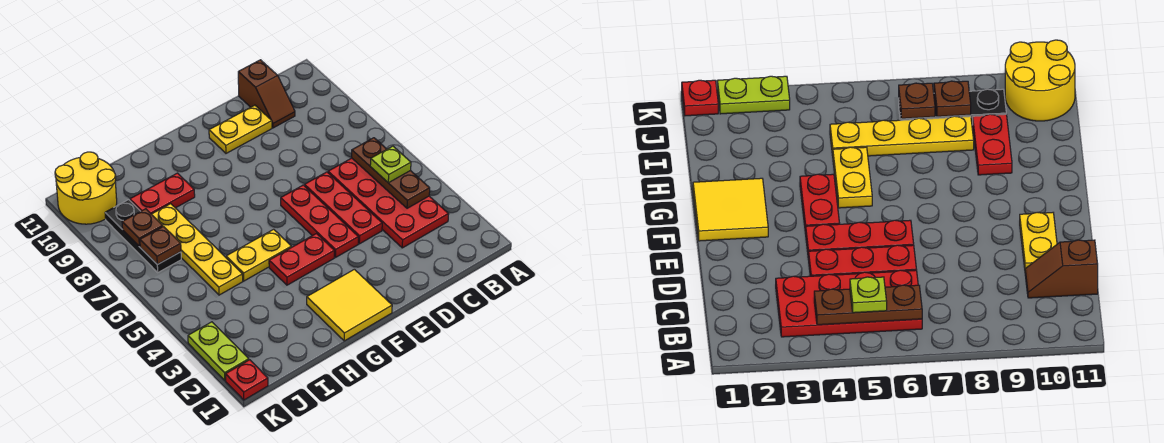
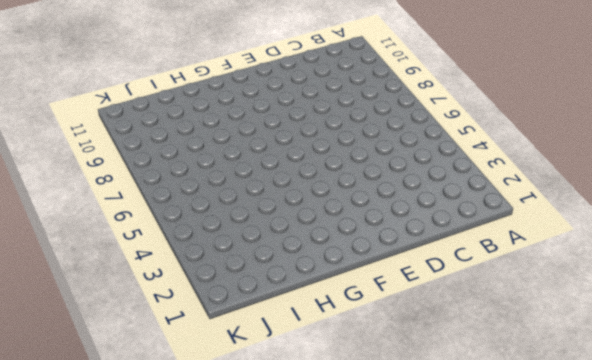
none -> red 2x4 plate [328,158,449,248]
none -> brown 1x2 slope [238,60,295,128]
none -> red 1x3 plate [305,172,382,244]

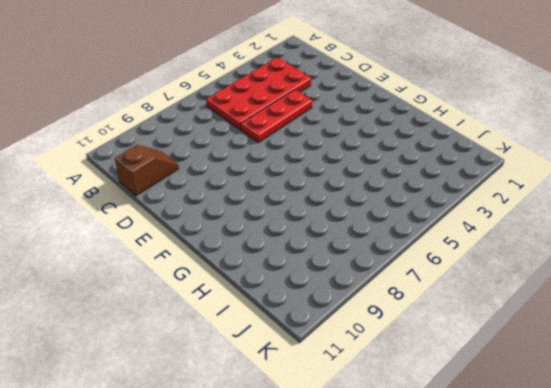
none -> yellow 1x2 plate [209,105,272,153]
none -> red 1x3 plate [281,185,358,257]
none -> yellow 2x2 tile [307,269,392,341]

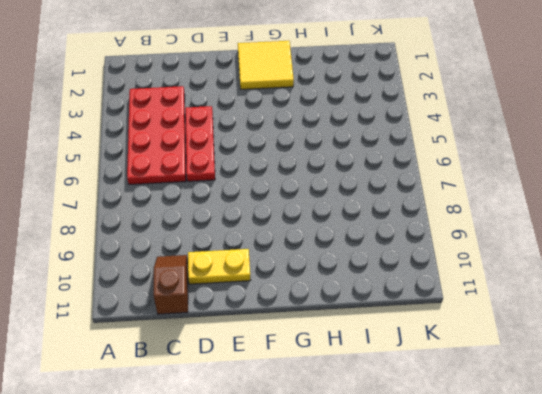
none -> red 1x3 plate [281,185,358,257]
none -> red 1x2 plate [269,234,334,285]
none -> yellow 1x2 plate [226,229,291,281]

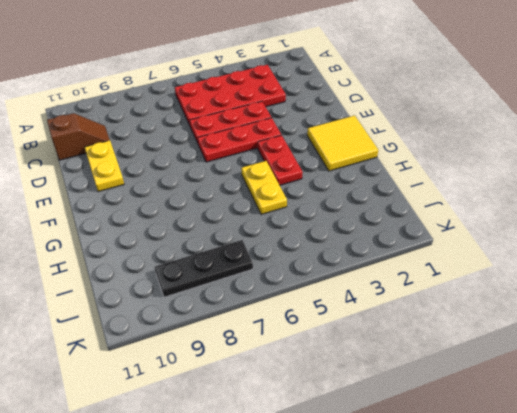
none -> red 1x2 plate [130,173,195,214]
none -> yellow 1x4 plate [152,204,243,295]
none -> yellow 2x2 round brick [55,152,117,224]

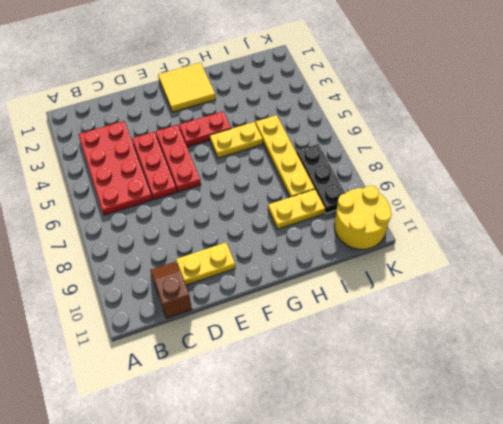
yellow 1x2 plate [268,189,325,229] -> red 1x2 plate [130,173,195,214]
none -> red 1x1 plate [226,360,268,400]
none -> lime 1x2 plate [188,322,249,380]
none -> brown 1x3 plate [352,138,430,208]

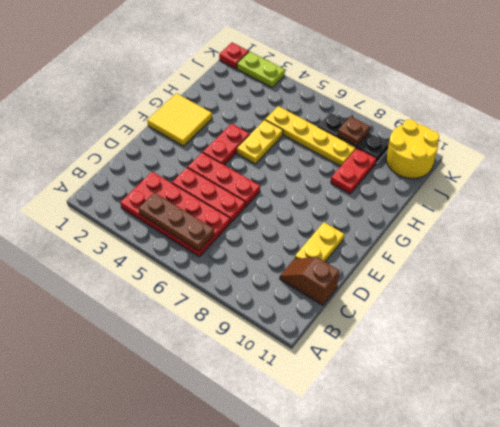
none -> brown 1x1 plate [140,227,181,264]
none -> lime 1x1 plate [370,146,411,183]

